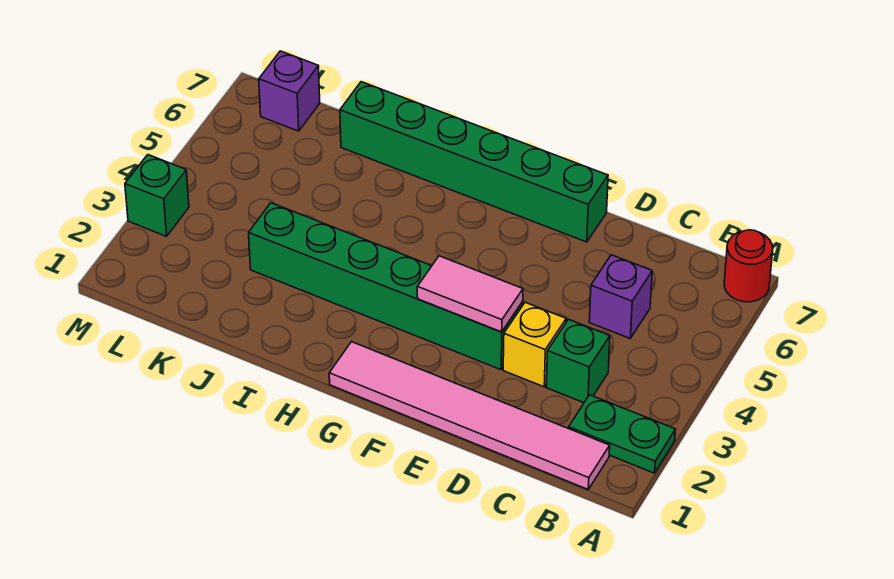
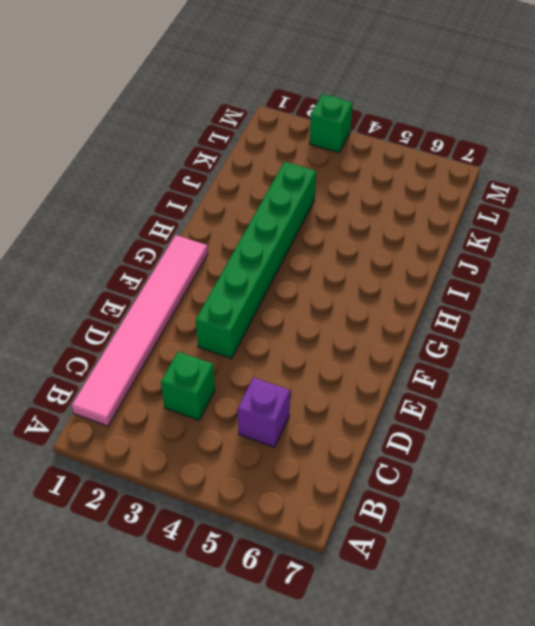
none -> green 1x2 plate [569,395,675,473]
none -> red 1x1 round brick [724,230,773,302]

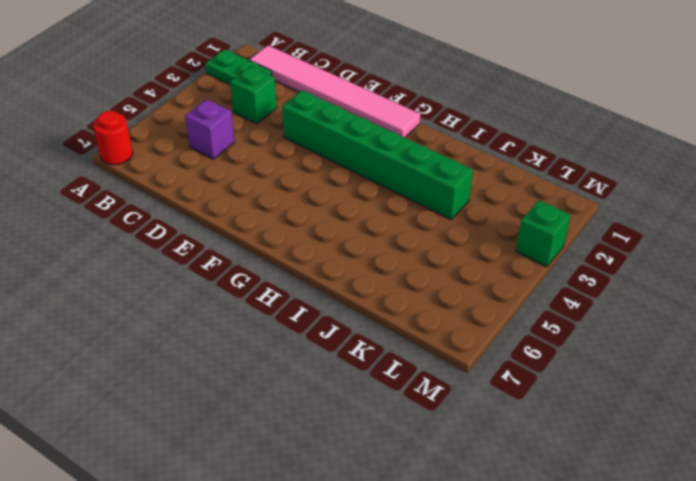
none -> yellow 1x1 brick [503,302,566,387]
none -> green 1x6 brick [340,82,608,242]

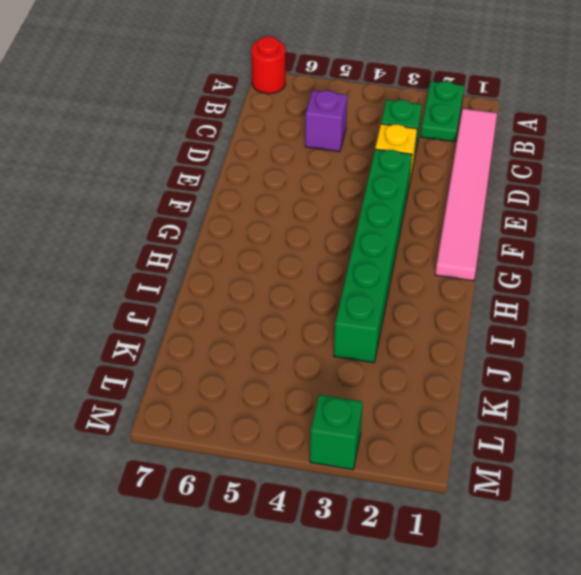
none -> green 1x6 brick [340,82,608,242]
none -> purple 1x1 brick [259,51,320,131]

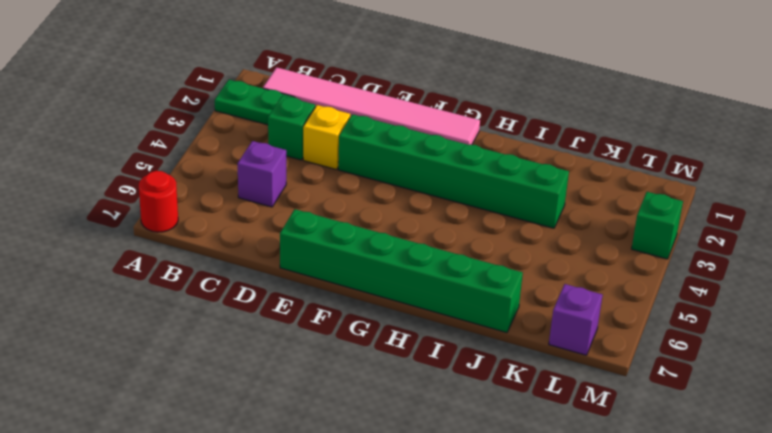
none -> pink 1x2 tile [417,256,523,332]

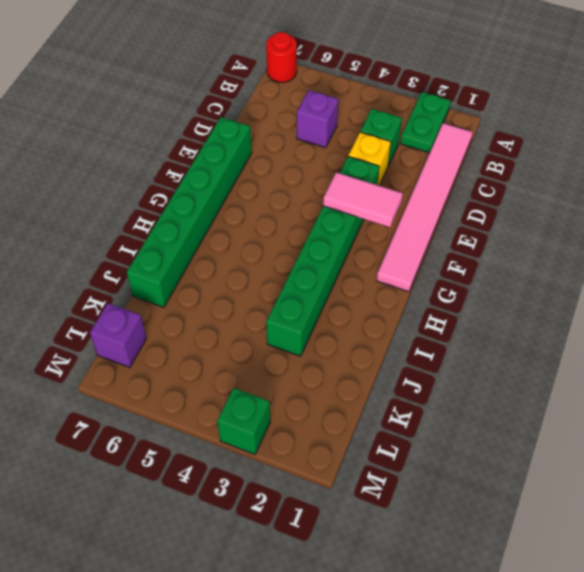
pink 1x2 tile [323,172,403,227] -> pink 1x2 tile turned to [417,256,523,332]

